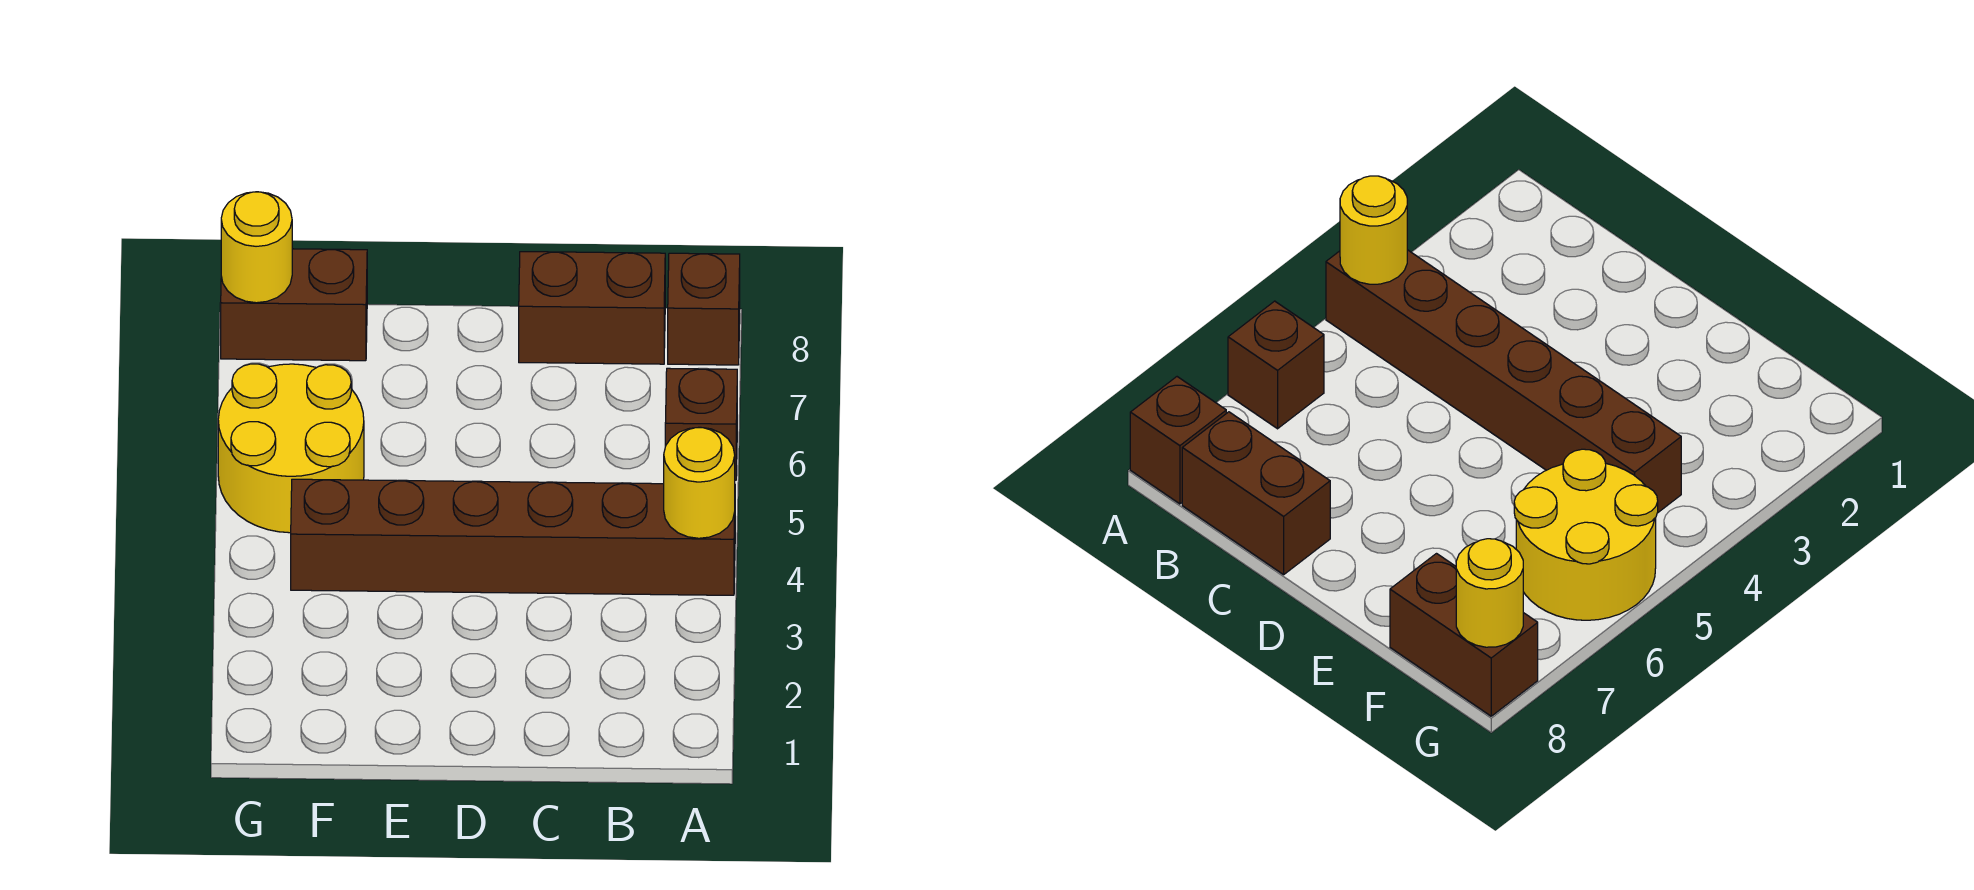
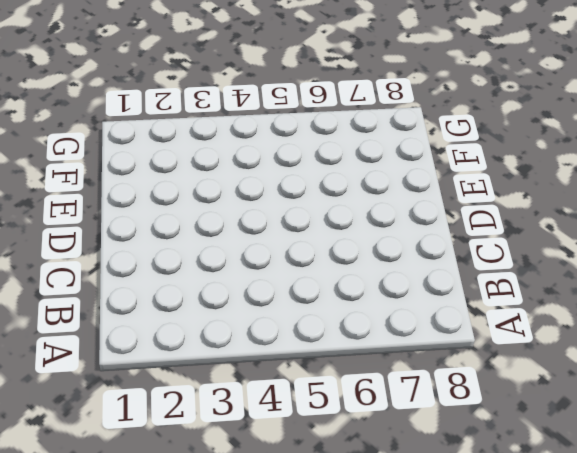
none -> brown 1x6 brick [291,479,735,595]
none -> brown 1x1 brick [665,368,737,480]

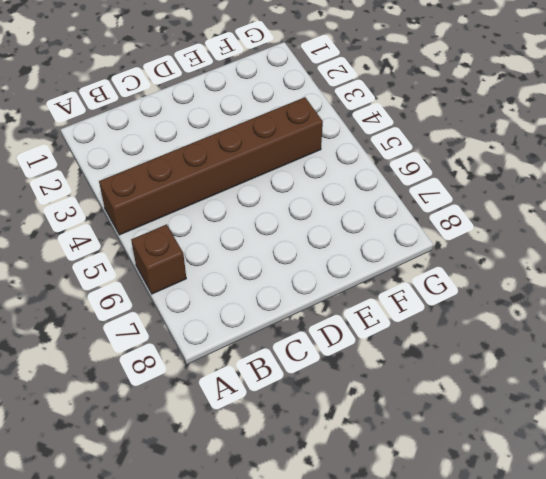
none -> brown 1x1 brick [668,253,740,365]
none -> brown 1x2 brick [519,252,665,364]

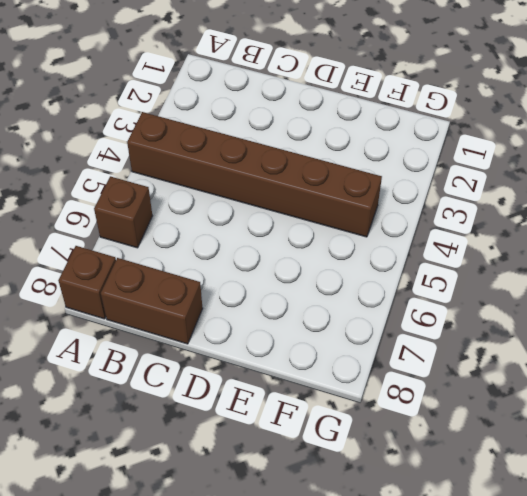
none -> yellow 2x2 round brick [218,364,364,533]
none -> brown 1x2 brick [221,249,367,361]

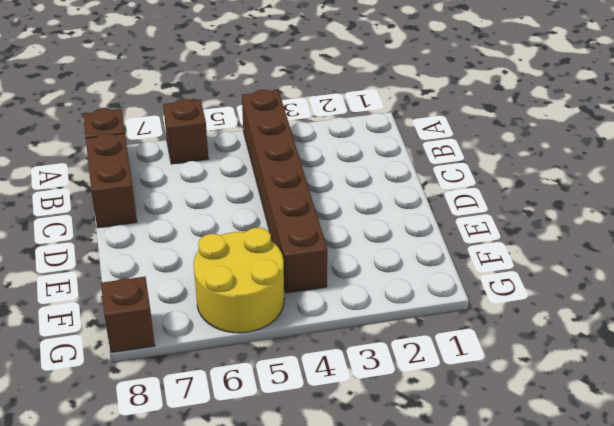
brown 1x1 brick [101,277,155,353] -> brown 1x2 brick [221,249,367,361]
none -> yellow 1x1 round brick [664,427,735,538]
none -> yellow 1x1 round brick [221,192,292,303]

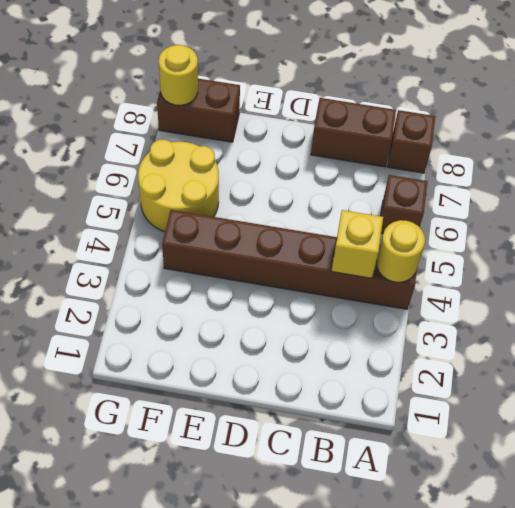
yellow 1x1 brick [331,210,383,278] -> none

